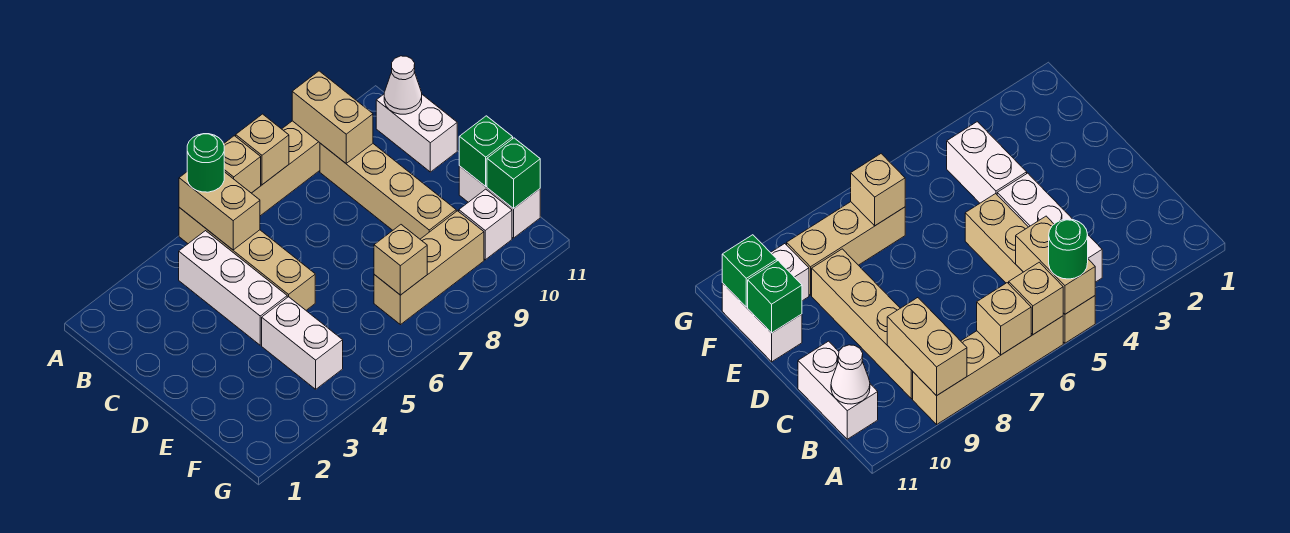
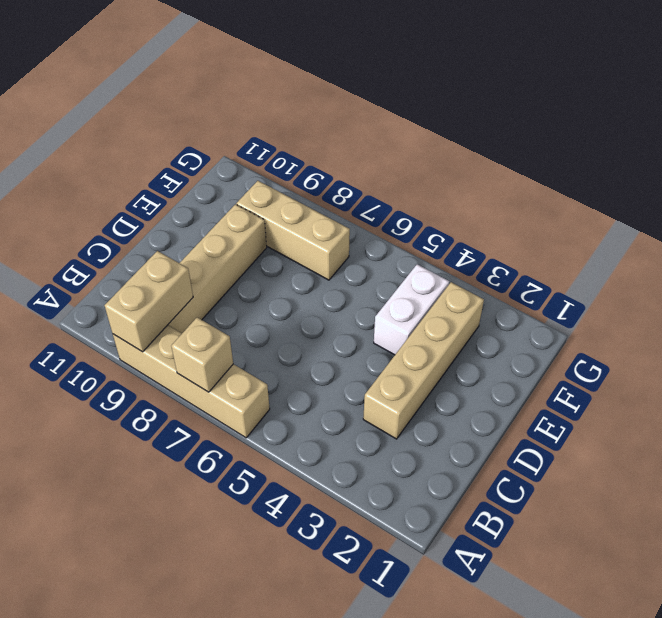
tan 1x4 brick [363,282,484,439] -> tan 1x4 brick moved to [179,208,315,310]
none -> white 1x3 brick [179,231,287,345]
none -> white 1x2 brick [376,94,457,172]
none -> white 1x2 brick [459,166,540,238]

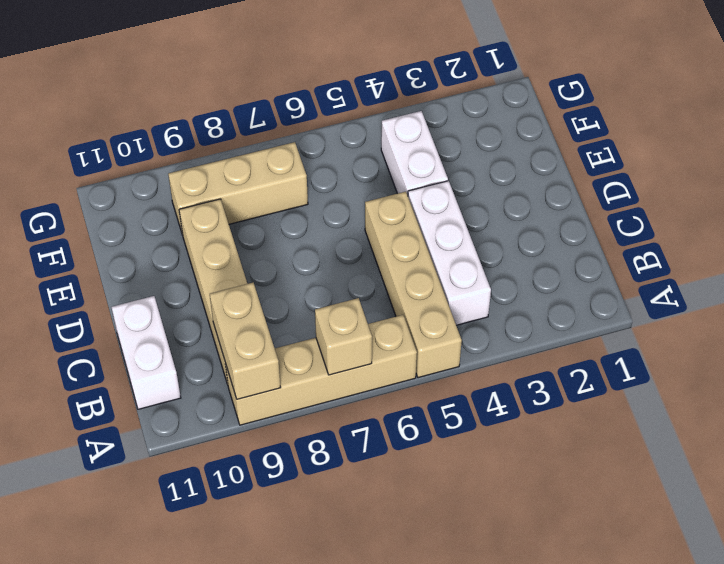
none -> white 1x2 brick [459,166,540,238]
none -> white 1x1 brick [459,189,512,260]
none -> tan 1x2 brick [179,172,260,250]

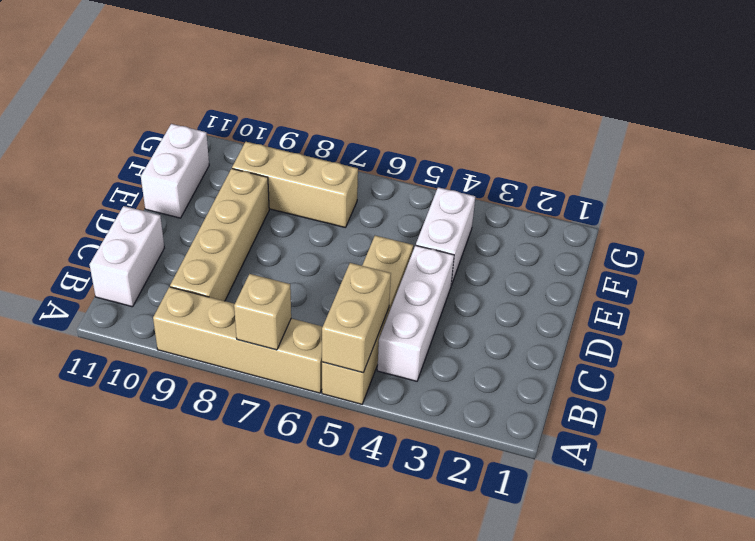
none -> white 1x1 brick [459,189,512,260]
none -> tan 1x1 brick [224,136,261,193]
none -> tan 1x2 brick [292,71,373,163]

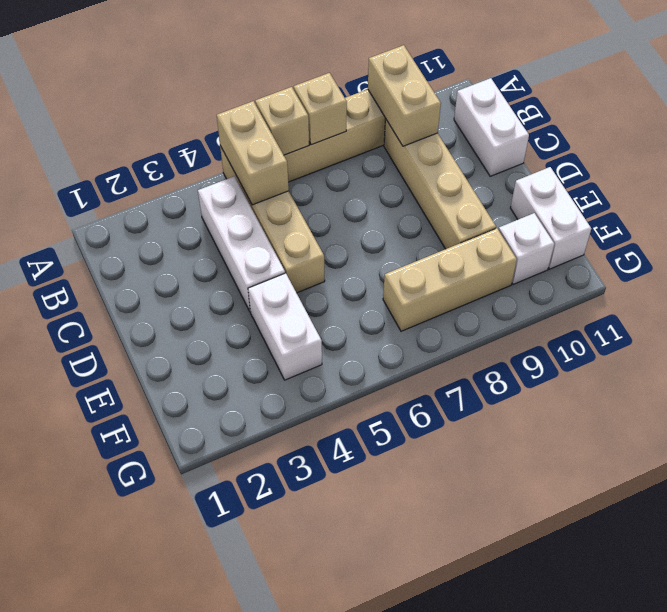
none -> white 1x1 cone [384,56,422,114]
none -> green 1x1 brick [459,116,513,186]
none -> tan 1x1 brick [374,225,427,295]

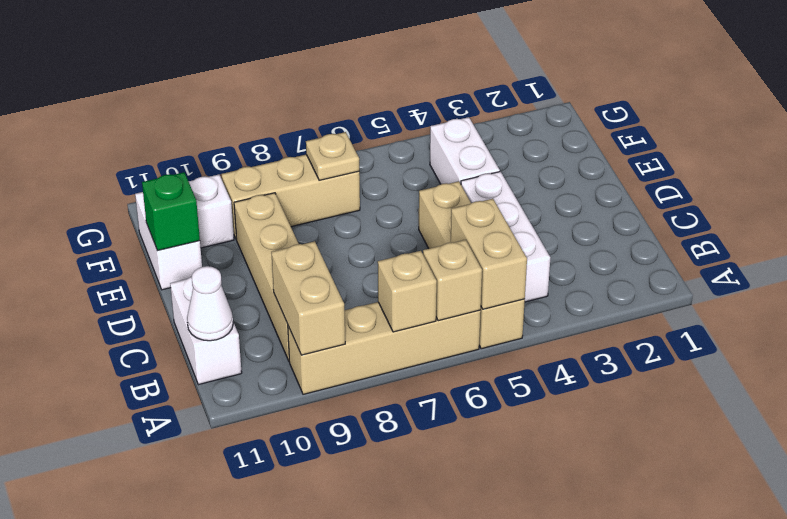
tan 1x1 plate [306,132,359,180] -> tan 1x1 brick [374,225,427,295]
none -> green 1x1 brick [487,138,540,209]
none -> green 1x1 round brick [187,134,224,192]

